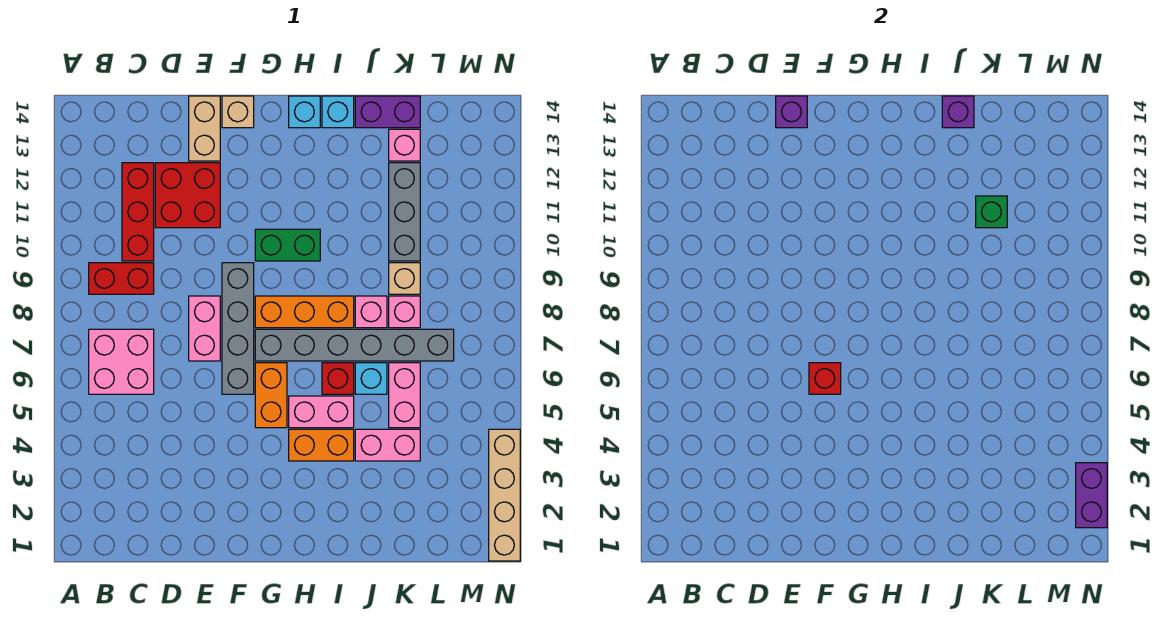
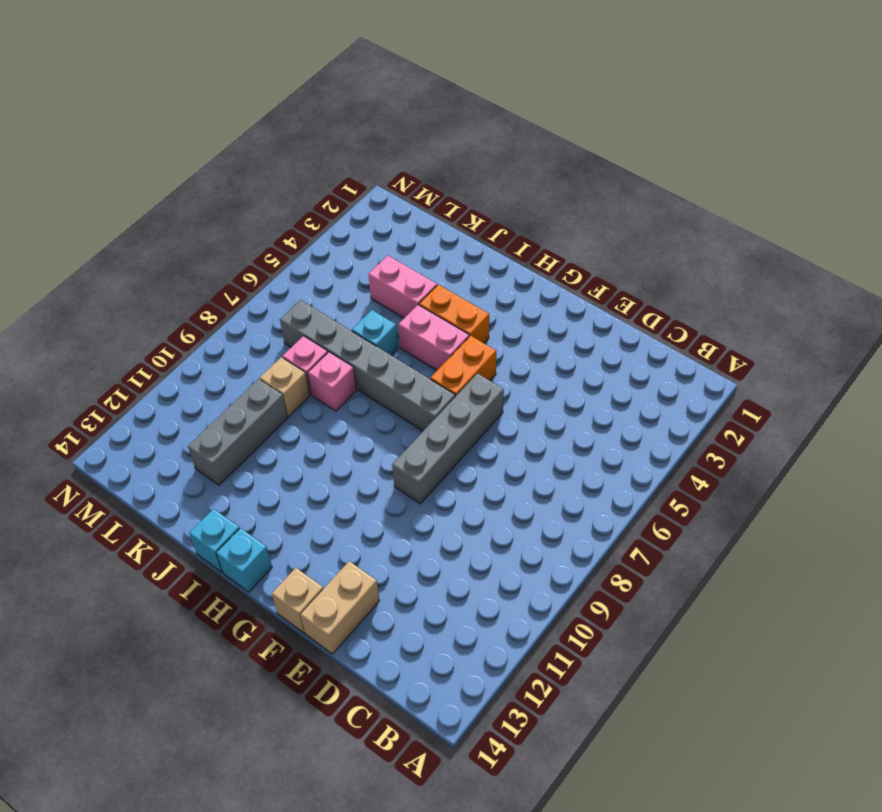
none -> pink 2x2 brick [89,329,154,394]
none -> red 1x2 brick [89,263,154,294]
none -> red 1x3 brick [122,163,154,261]
none -> red 2x2 brick [155,163,220,228]

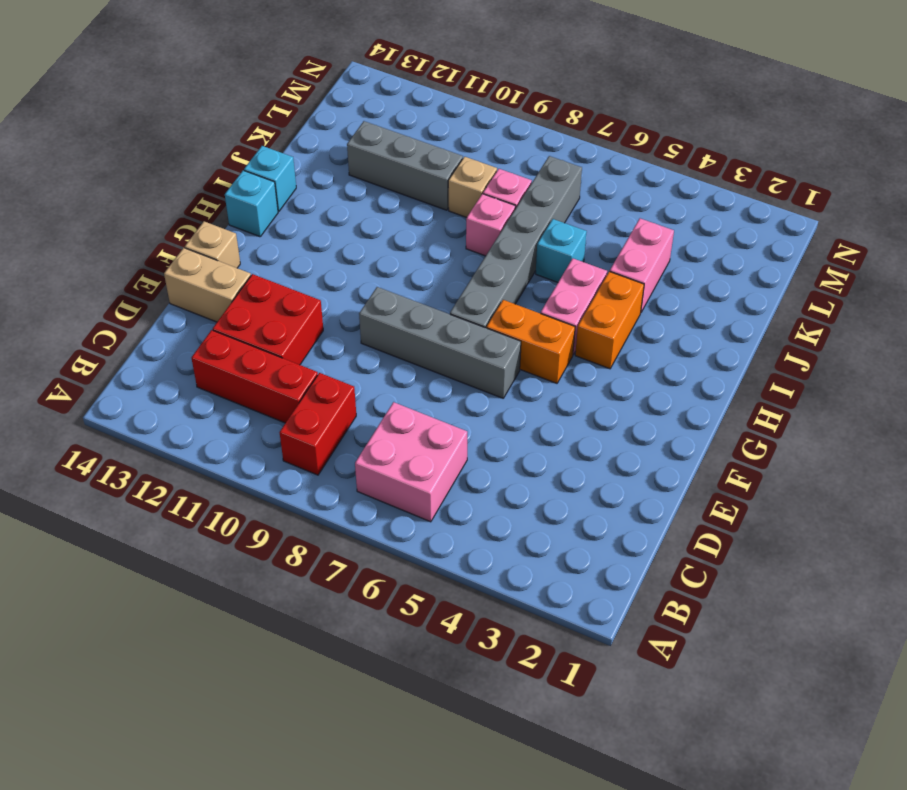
none -> pink 1x2 brick [189,296,220,361]
none -> orange 1x3 brick [255,296,354,328]
none -> green 1x2 brick [255,229,320,261]
none -> red 1x1 brick [322,363,354,394]

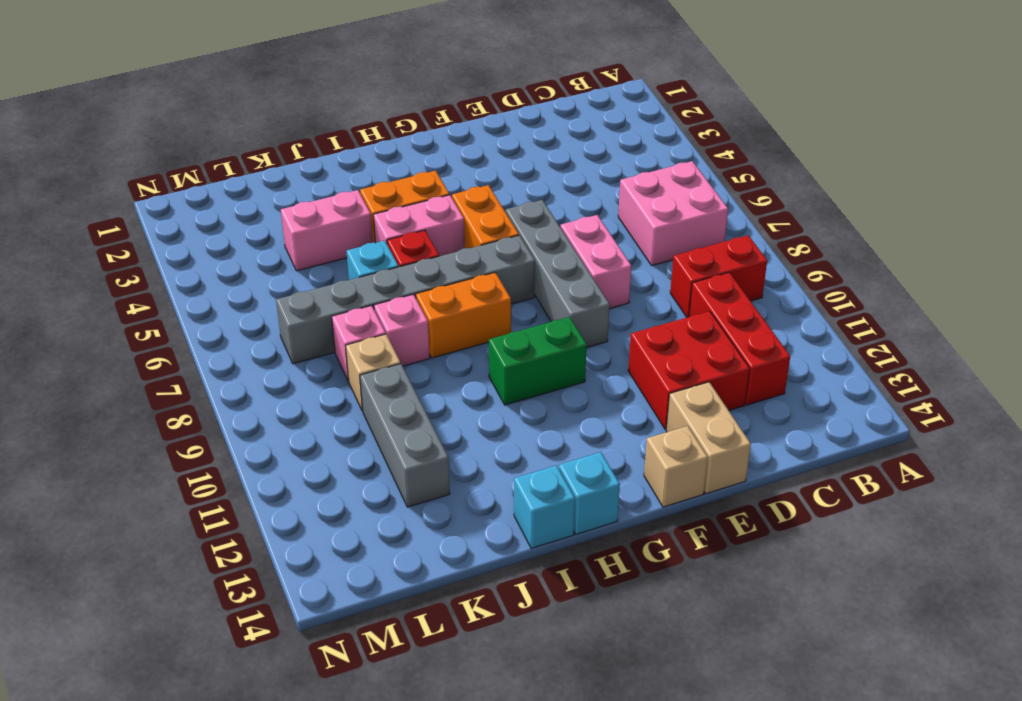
orange 1x2 brick [416,272,511,358] -> orange 1x3 brick [255,296,354,328]
none -> purple 1x2 brick [355,96,420,128]
none -> pink 1x2 brick [389,363,420,428]
none -> pink 1x1 brick [389,129,420,161]
none -> tan 1x4 brick [489,429,520,561]

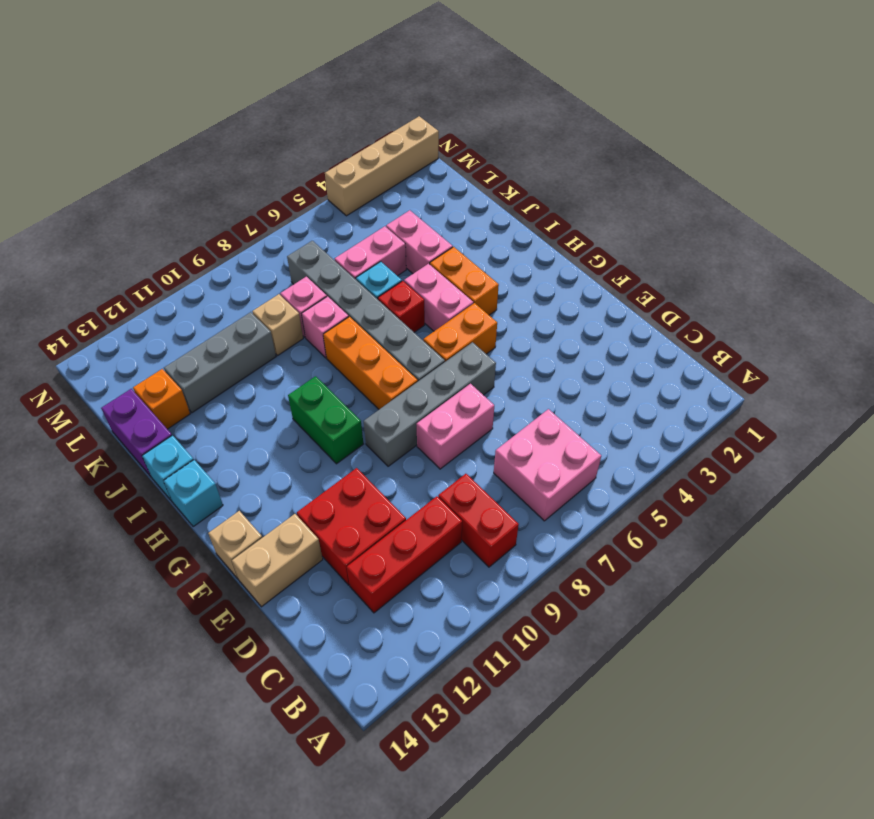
orange 1x1 brick [133,369,190,429] -> pink 1x1 brick [389,129,420,161]
none -> purple 1x1 brick [776,96,807,128]
none -> red 1x1 brick [809,363,841,394]
none -> purple 1x1 brick [942,96,974,128]
none -> green 1x1 brick [976,196,1007,228]

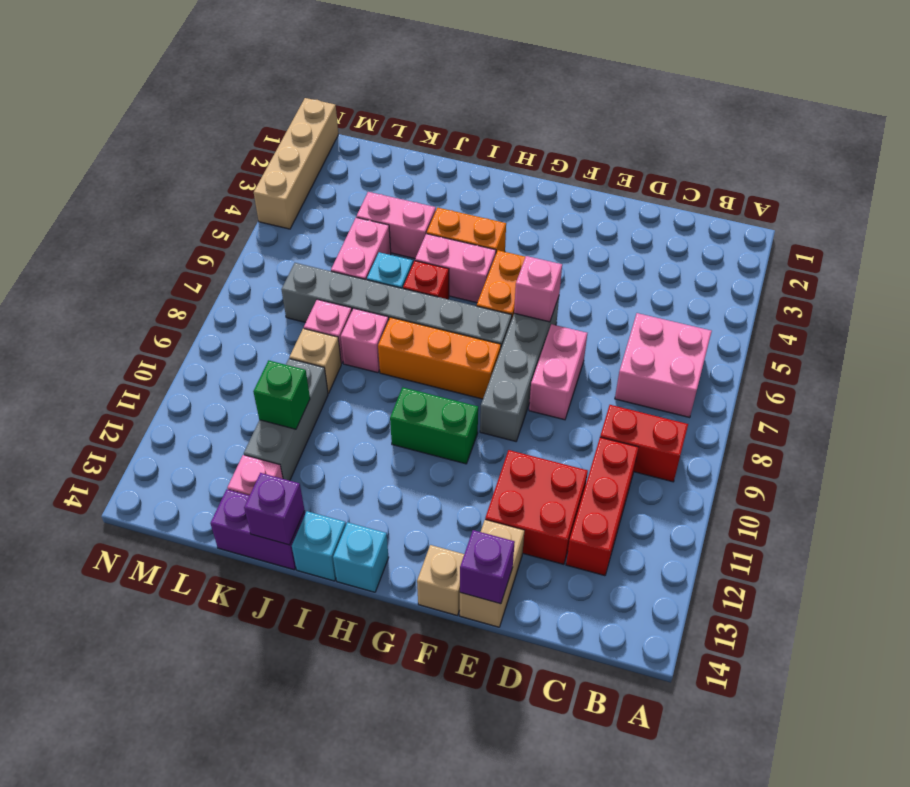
pink 1x1 brick [514,256,562,322] -> red 1x1 brick [809,363,841,394]
none -> purple 1x2 brick [1076,463,1107,528]

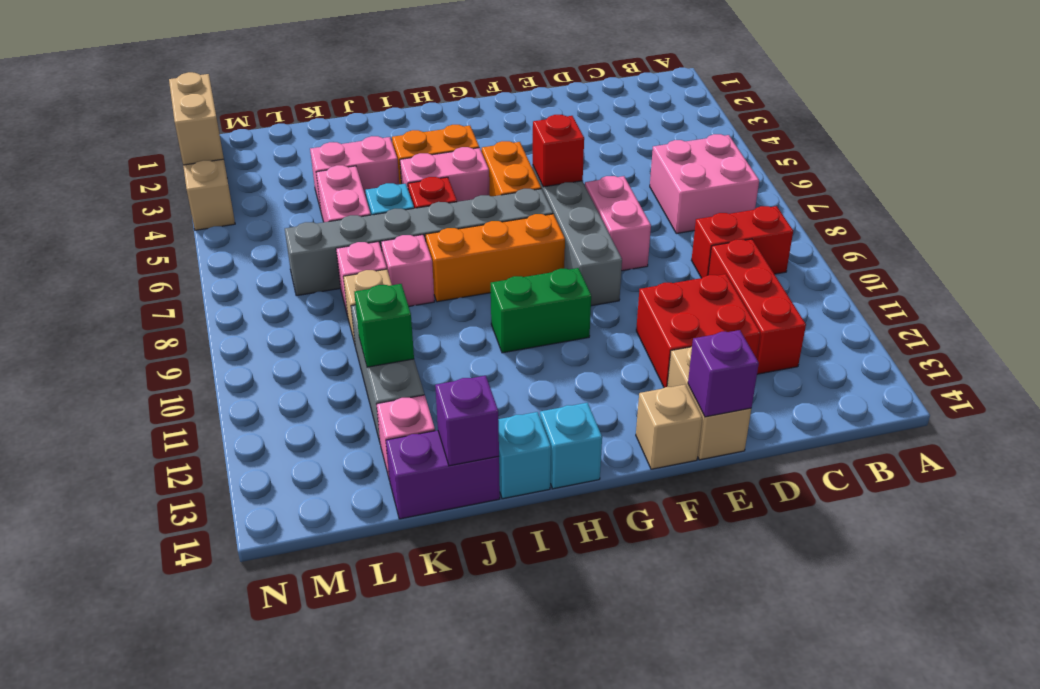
tan 1x2 brick [169,72,224,165] -> purple 1x2 brick [1076,463,1107,528]

